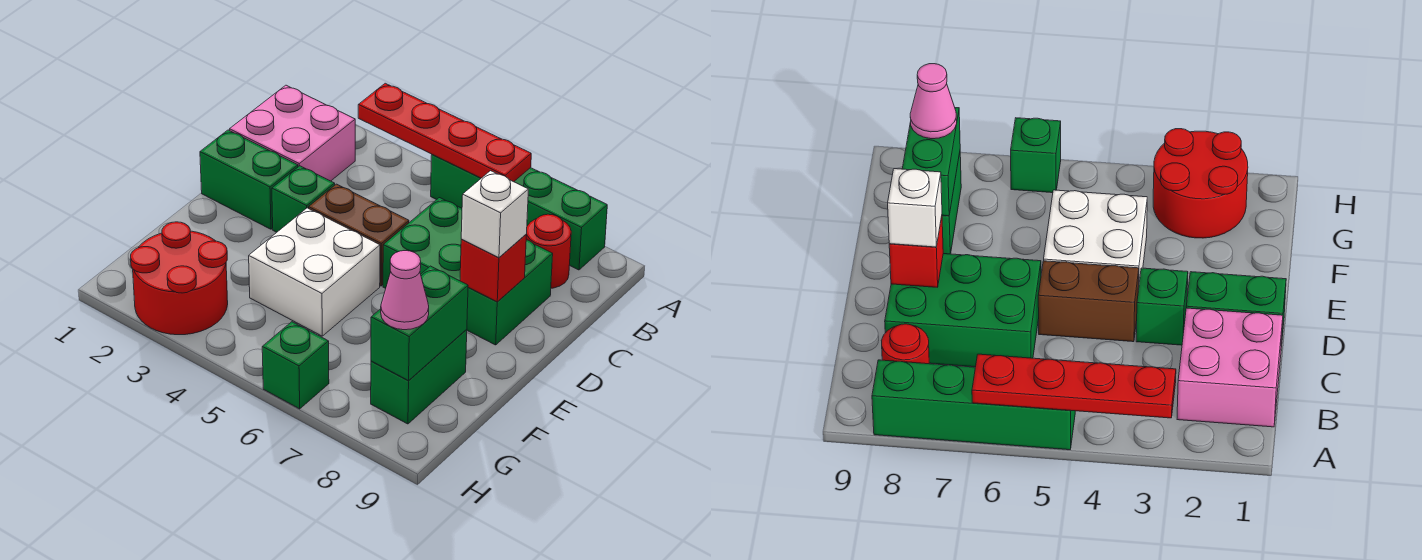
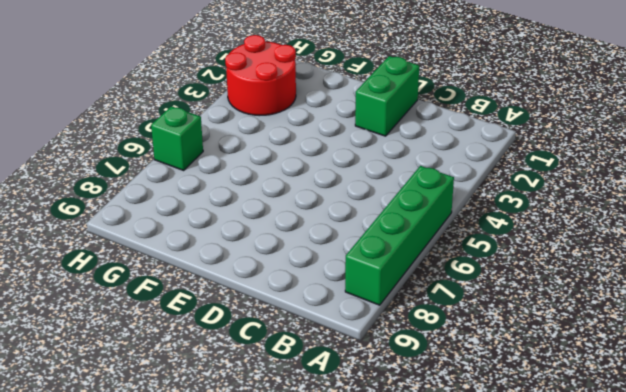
none -> pink 2x2 brick [230,85,355,181]
none -> red 1x1 round brick [526,214,571,288]
none -> green 2x3 brick [383,198,553,345]

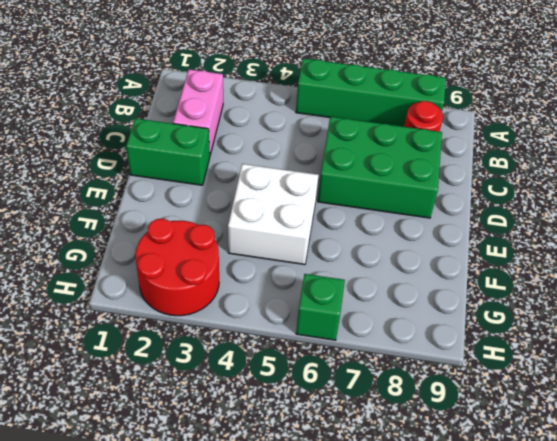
pink 1x2 brick [173,69,223,155] -> pink 2x2 brick [230,85,355,181]
none -> green 1x1 brick [272,166,335,232]
none -> brown 1x2 brick [309,184,409,286]
none -> green 1x2 brick [371,329,467,424]

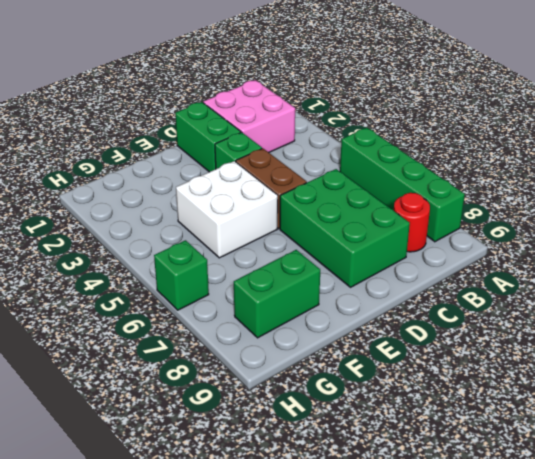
none -> red 2x2 round brick [131,222,228,335]
none -> red 1x4 plate [358,83,531,182]
none -> red 1x1 brick [460,235,526,302]

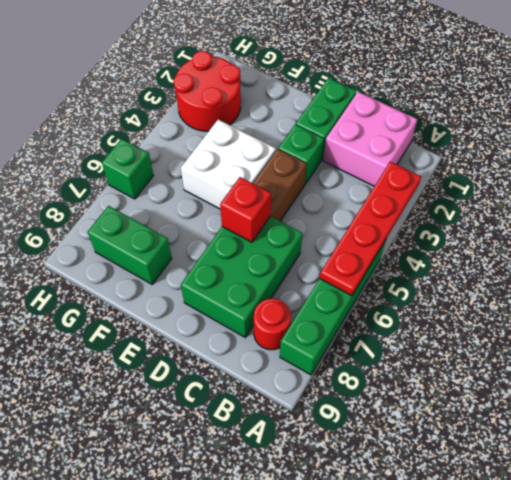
red 1x1 brick [220,177,271,242] -> red 1x1 brick moved to [460,235,526,302]
none -> green 1x2 brick [371,266,468,381]
none -> white 1x1 brick [461,171,528,258]
none -> pink 1x1 cone [381,251,429,330]

